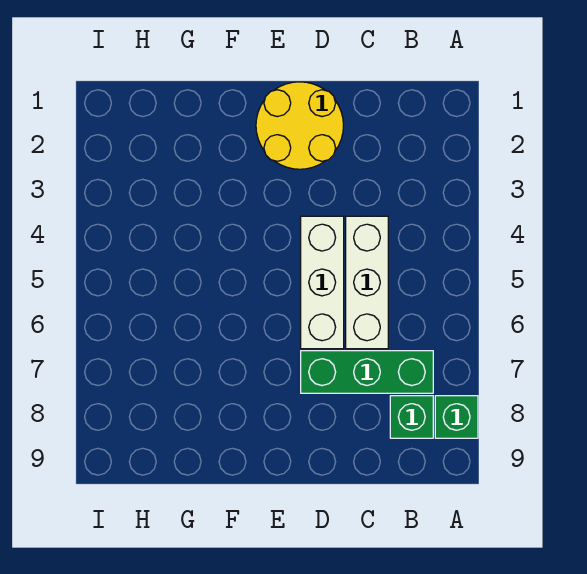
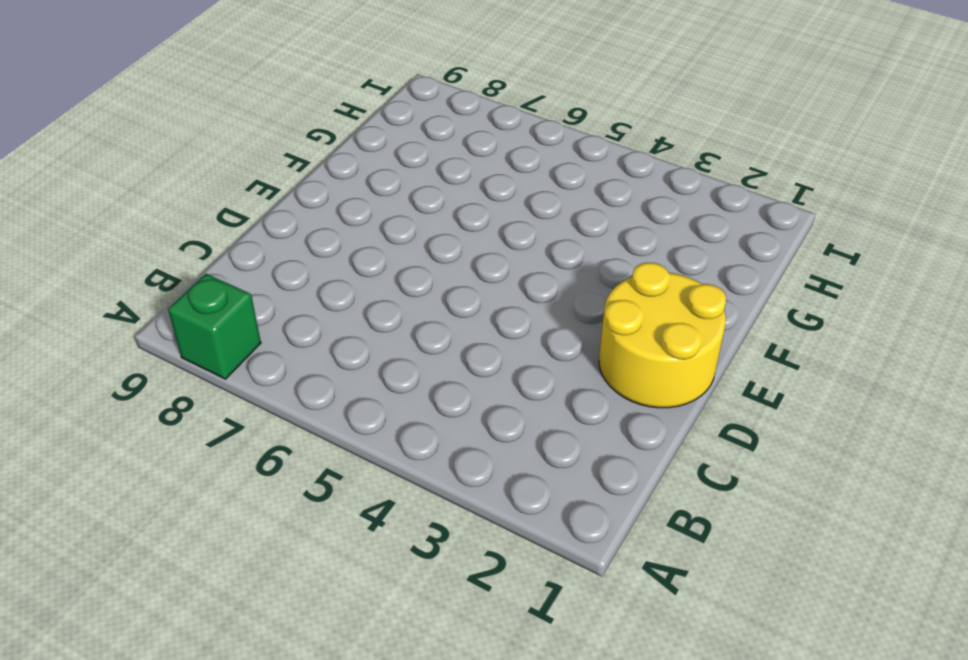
none -> green 1x3 brick [301,351,433,393]
none -> green 1x1 brick [390,396,433,438]

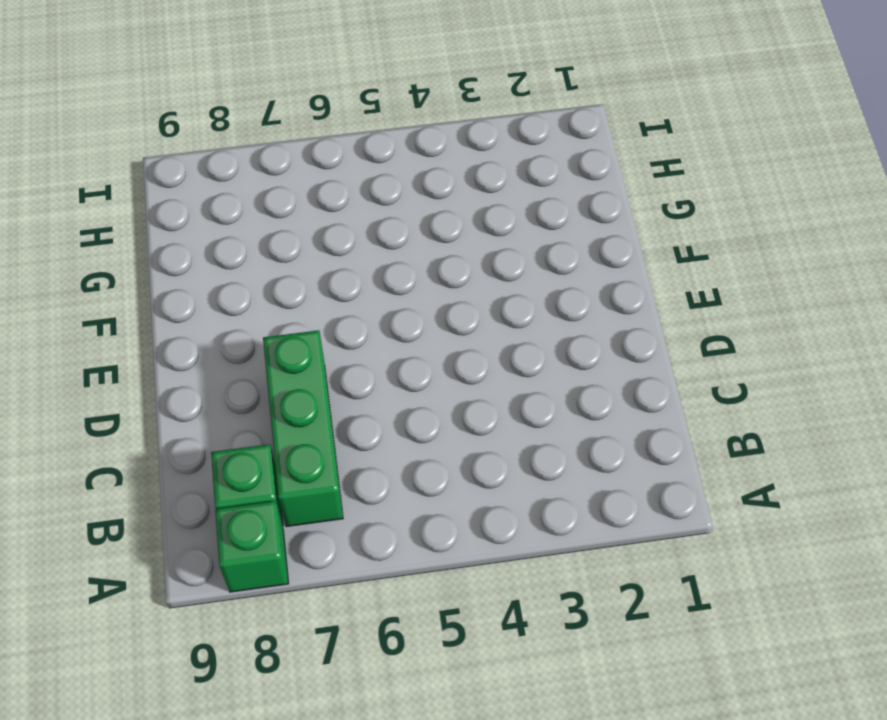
none -> white 1x3 brick [346,216,388,349]
none -> yellow 2x2 round brick [256,82,343,169]

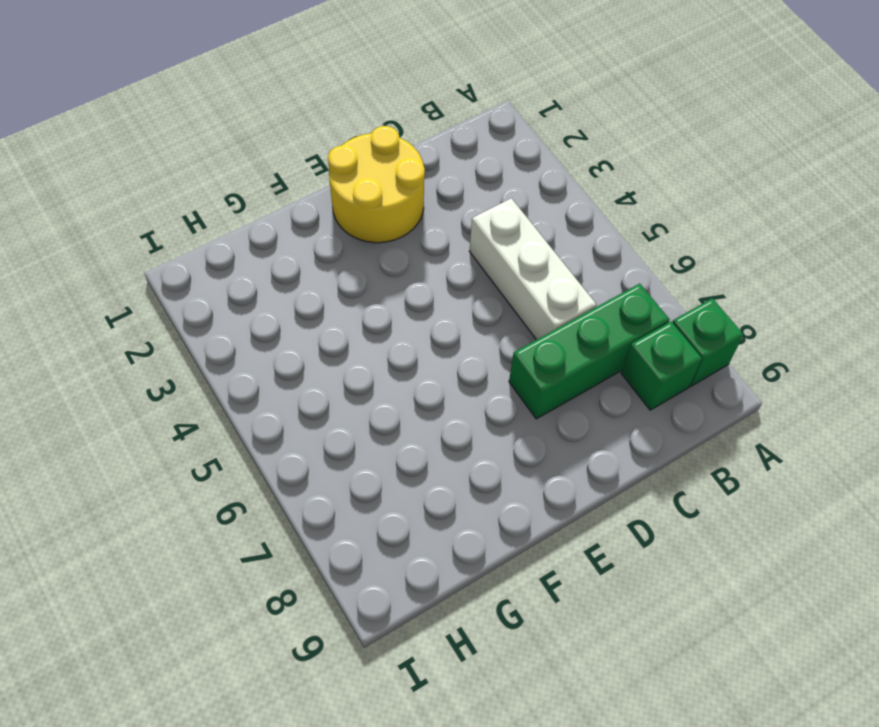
none -> white 1x3 brick [301,216,344,349]

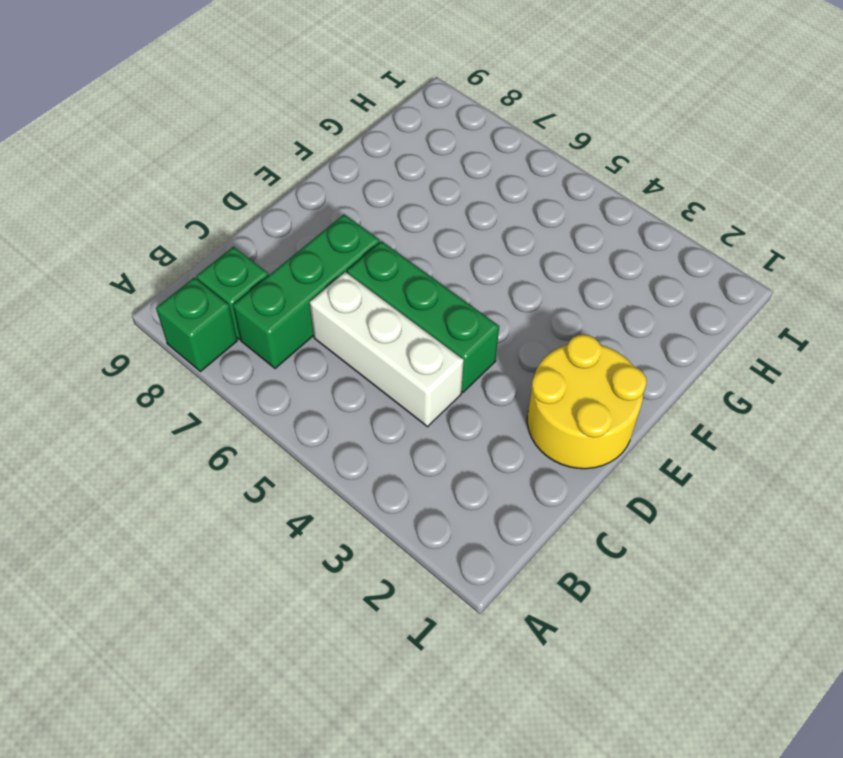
green 1x3 brick [347,241,499,393] -> white 1x3 brick [301,216,344,349]

